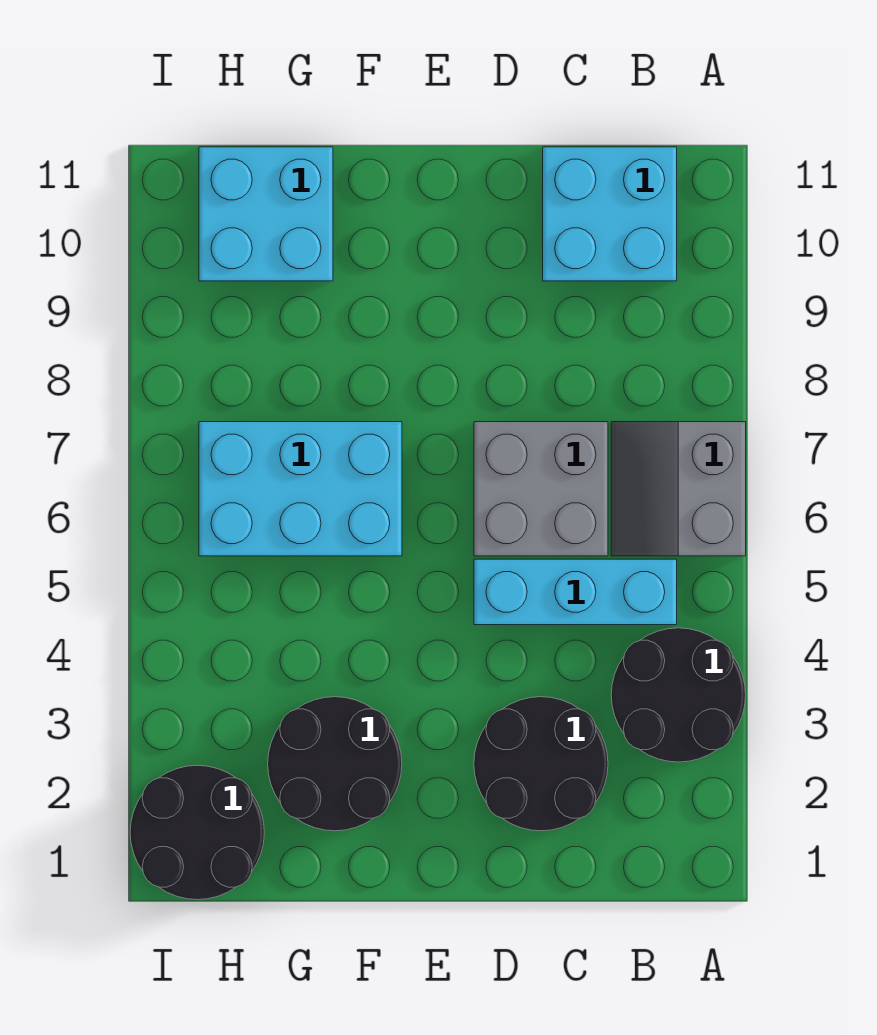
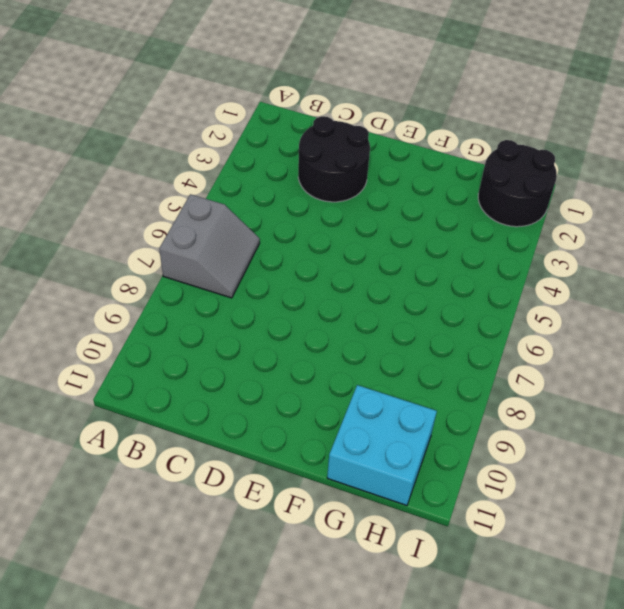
none -> black 2x2 round brick [611,628,746,762]
none -> cyan 1x3 brick [474,559,677,625]

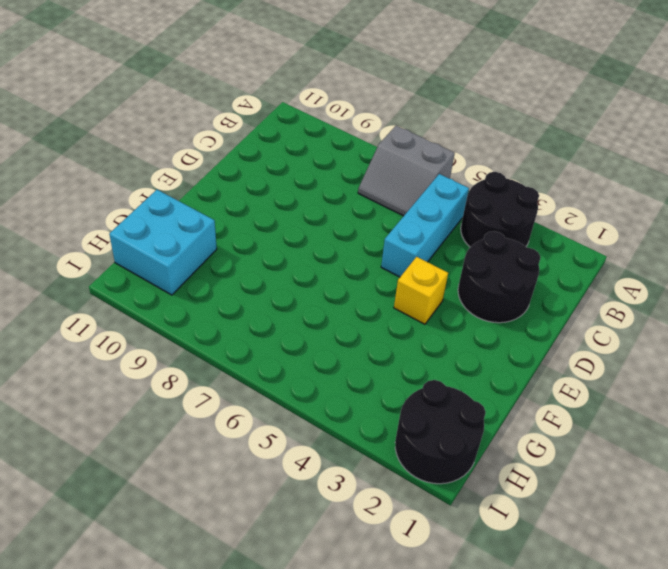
yellow 1x1 brick [394,257,448,324] -> none
none -> cyan 2x2 brick [543,147,677,281]
none -> grey 2x2 brick [474,422,608,556]

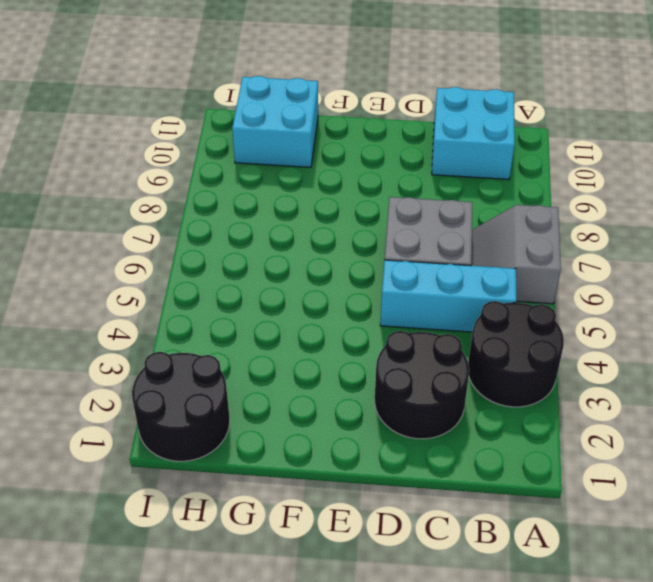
none -> black 2x2 round brick [268,697,402,831]
none -> cyan 2x3 brick [199,422,402,556]

